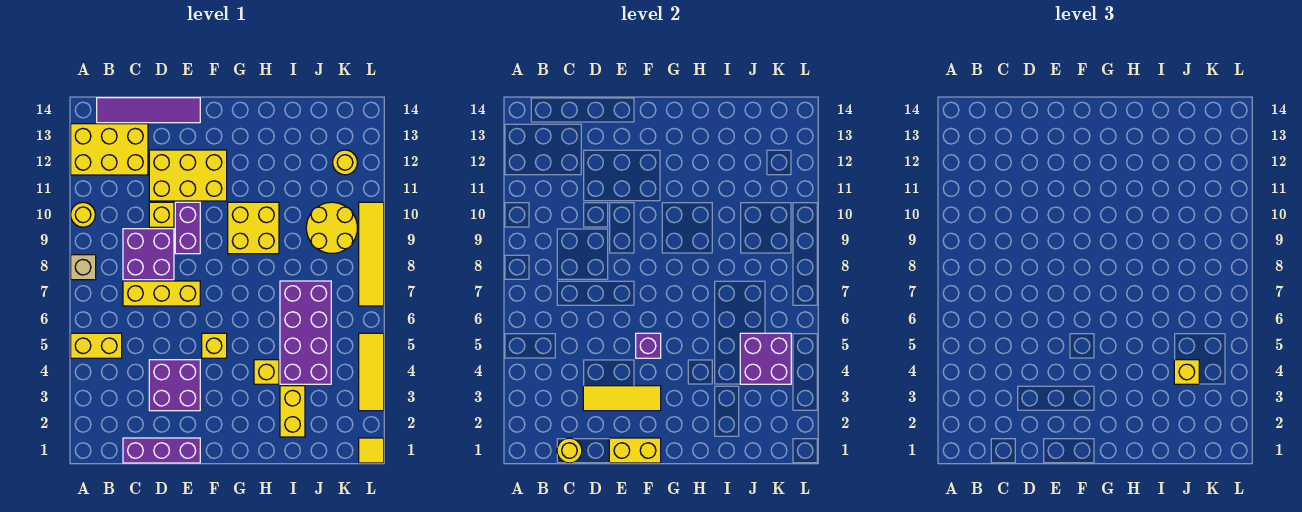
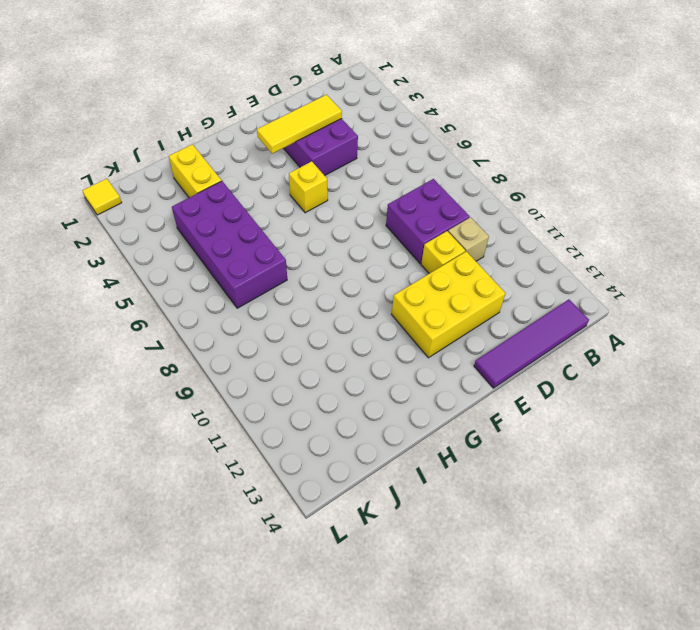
tan 1x1 brick [448,217,489,261] -> tan 1x1 brick moved to [71,255,96,280]
none -> yellow 1x2 brick [71,333,122,358]
none -> yellow 1x1 round brick [71,202,95,227]
none -> yellow 2x3 brick [71,124,148,175]

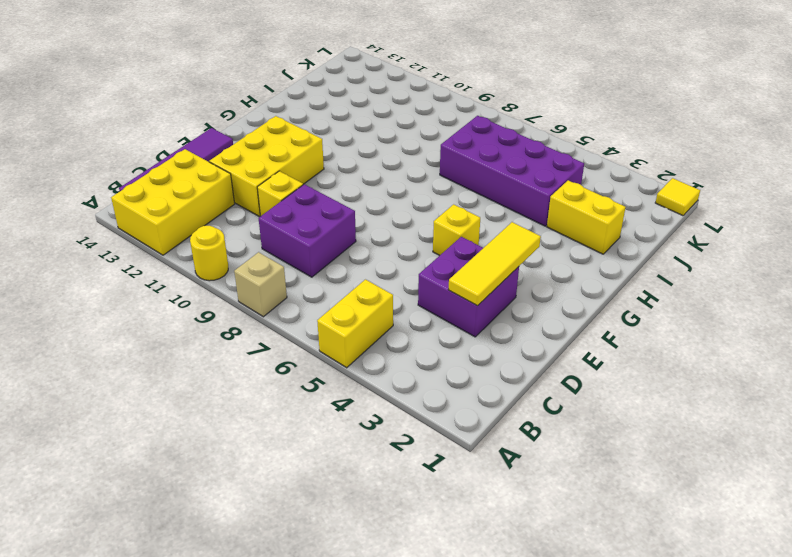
none -> purple 1x3 brick [123,438,200,463]
none -> yellow 1x3 brick [123,281,200,306]
none -> purple 1x2 brick [175,202,200,254]

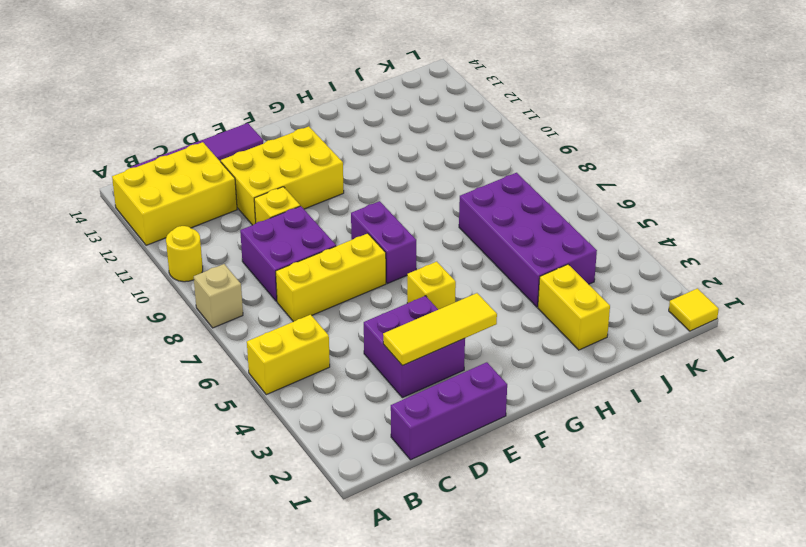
purple 1x2 brick [351,201,416,284] -> purple 1x2 brick moved to [175,202,200,254]
none -> yellow 2x2 brick [228,202,279,254]
none -> yellow 1x1 brick [254,360,279,384]
none -> yellow 2x2 round brick [306,202,357,253]

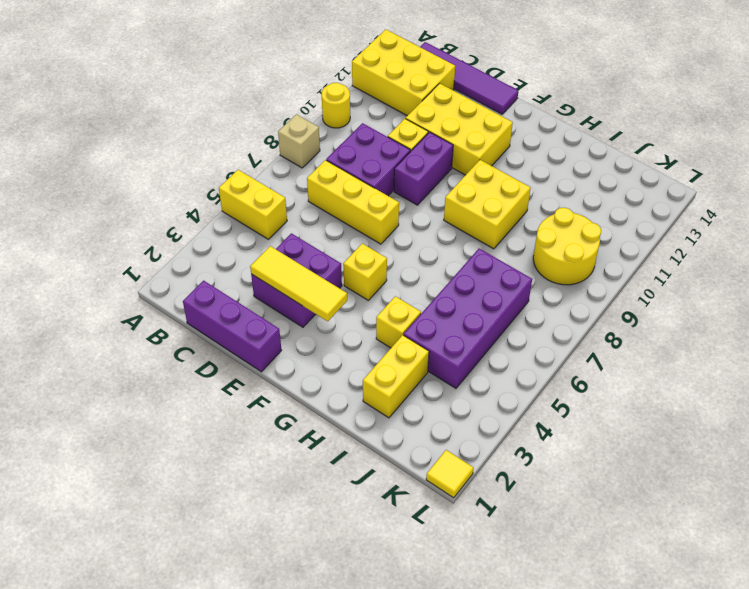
none -> yellow 1x1 round brick [333,150,357,175]
none -> yellow 1x3 tile [359,333,384,411]
none -> yellow 1x4 tile [359,202,384,306]

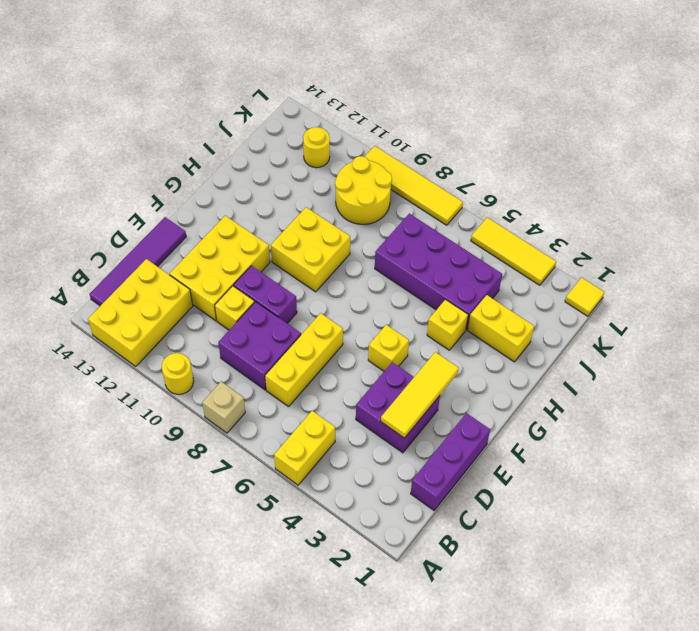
none -> yellow 1x1 round brick [557,438,582,463]
none -> yellow 1x2 brick [609,438,661,463]
none -> purple 1x1 brick [636,333,661,358]

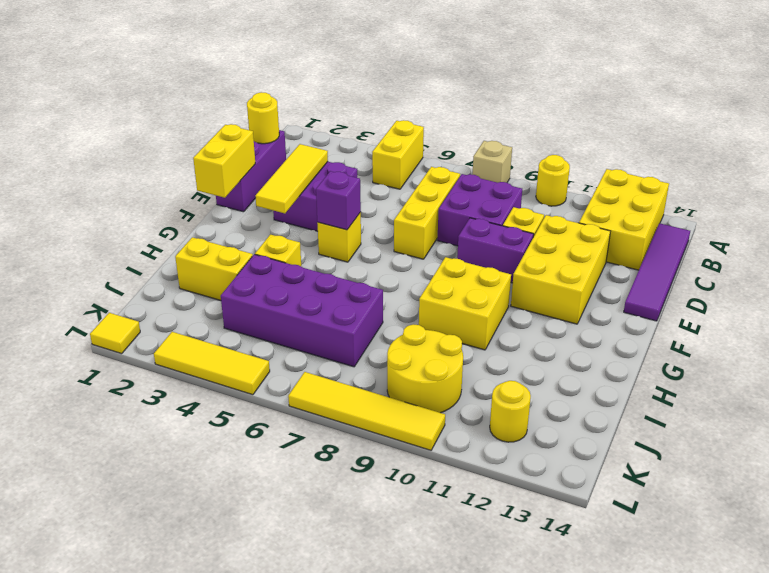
none -> purple 2x2 brick [740,333,791,384]
none -> yellow 1x1 brick [1174,360,1199,384]

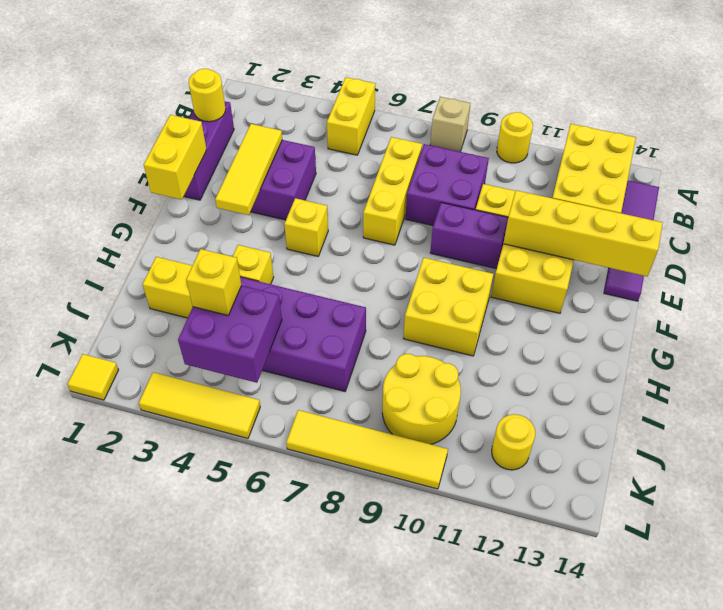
yellow 1x4 brick [503,190,663,276] -> none
none -> purple 1x1 brick [636,333,661,358]

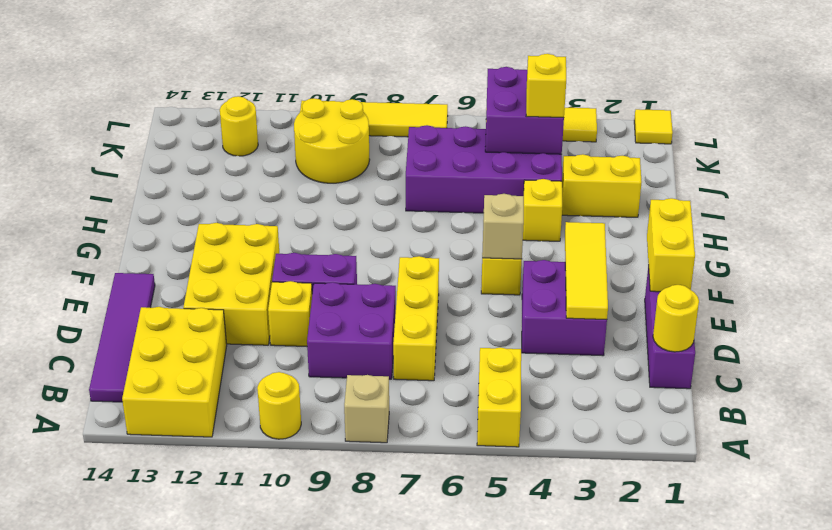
tan 1x1 brick [482,194,524,259] -> purple 1x1 brick [636,333,661,358]
none -> yellow 2x2 brick [228,202,279,254]

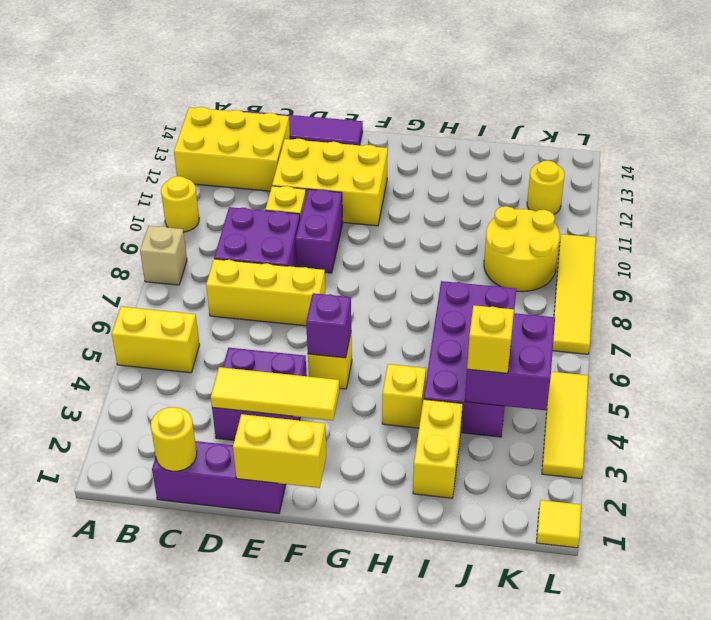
none -> yellow 2x2 brick [228,202,279,254]

